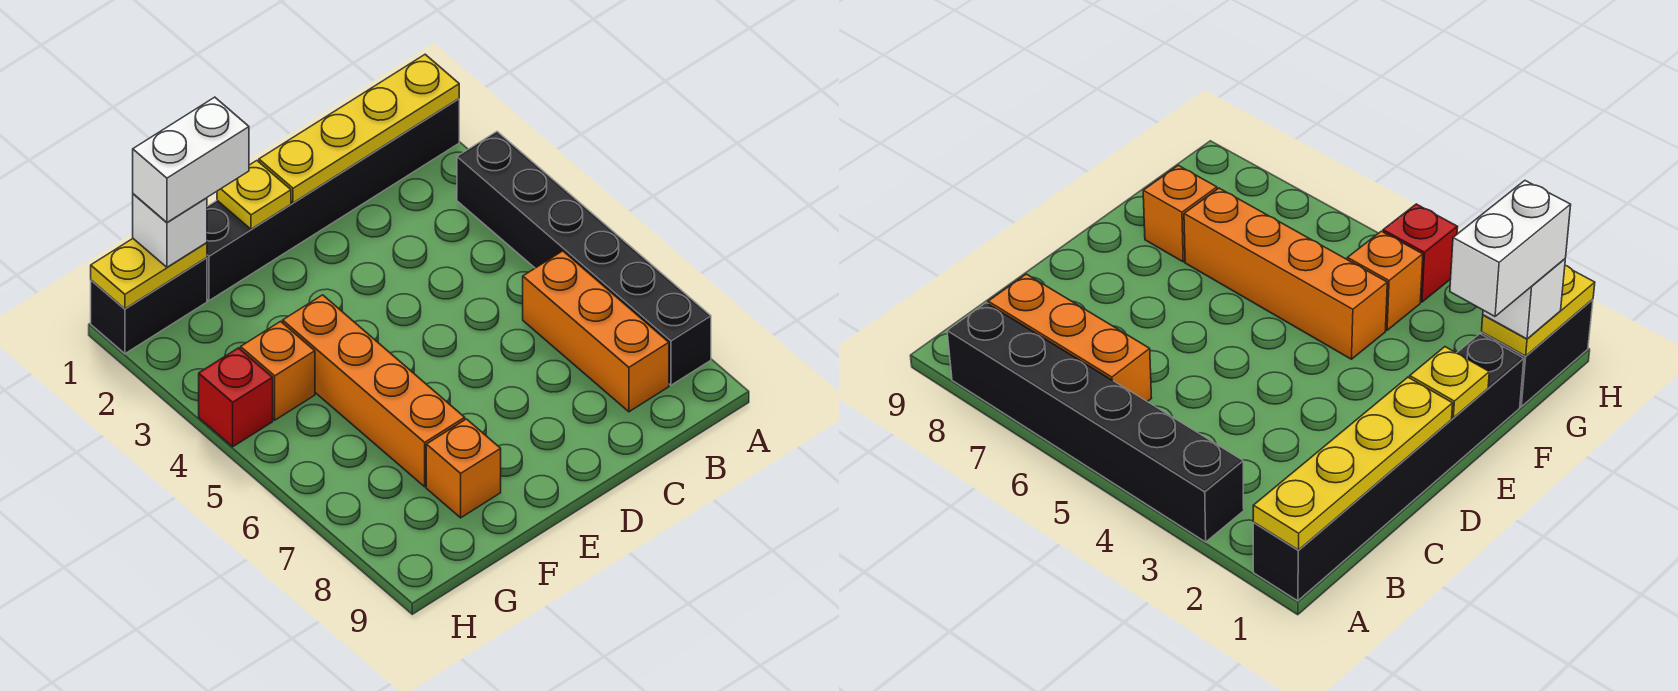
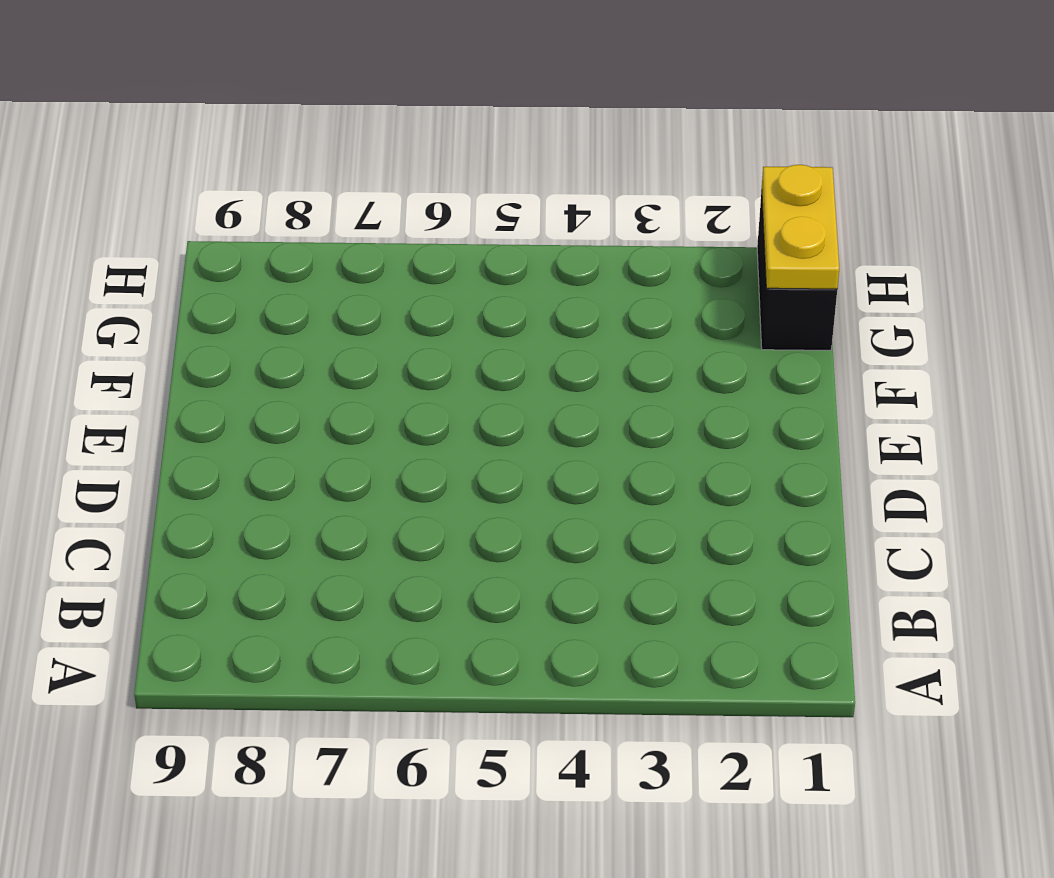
none -> black 1x6 brick [207,99,459,301]
none -> black 1x6 brick [457,132,711,385]
none -> orange 1x3 brick [523,251,669,412]

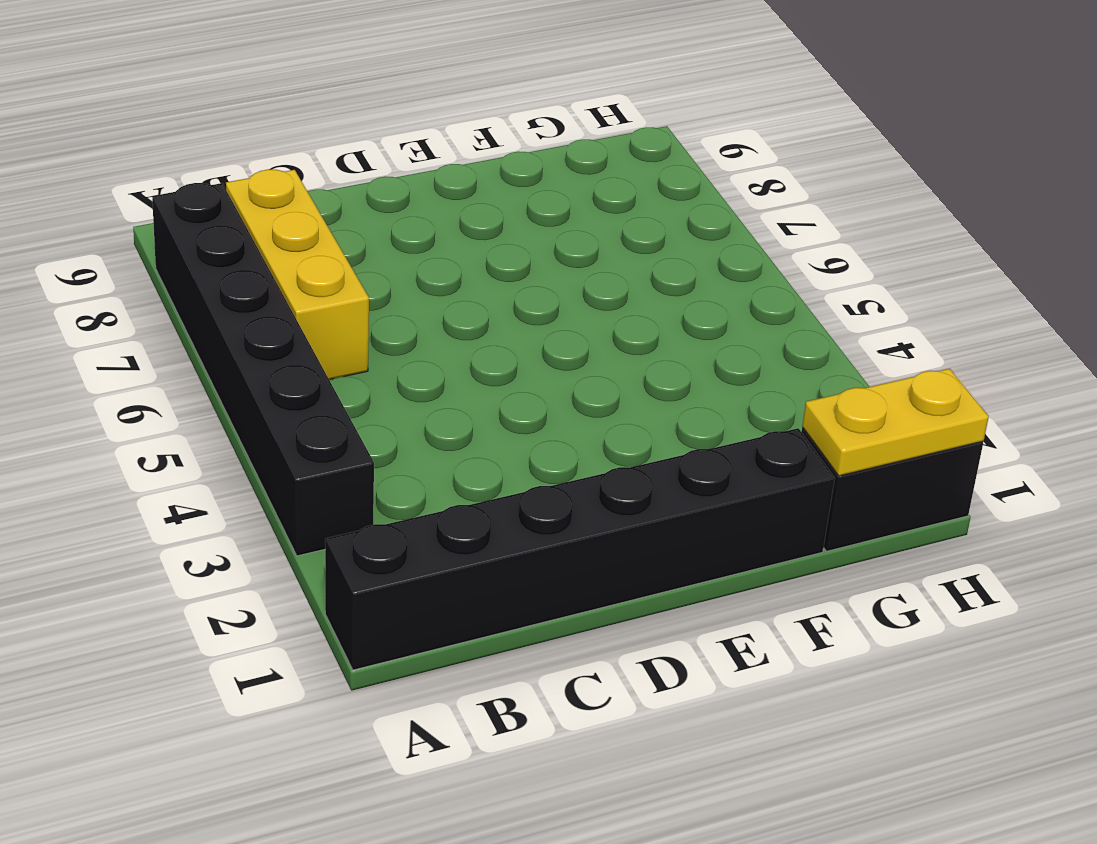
yellow 1x3 brick [226,169,369,380] -> orange 1x3 brick [523,251,669,412]
none -> orange 1x4 brick [283,295,465,487]
none -> orange 1x1 brick [426,419,501,518]
none -> orange 1x1 brick [241,321,315,420]

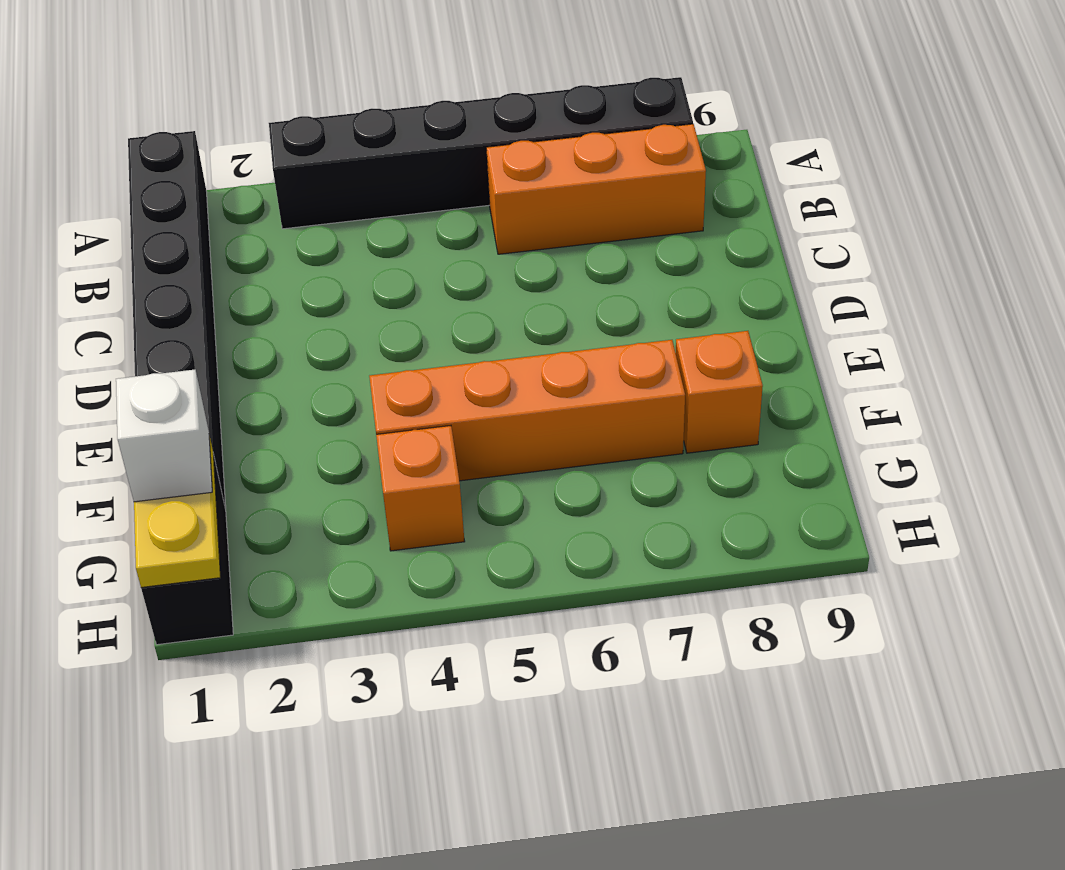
none -> red 1x1 brick [199,348,273,447]
none -> yellow 1x4 plate [259,54,459,203]
none -> yellow 1x1 plate [217,161,291,229]

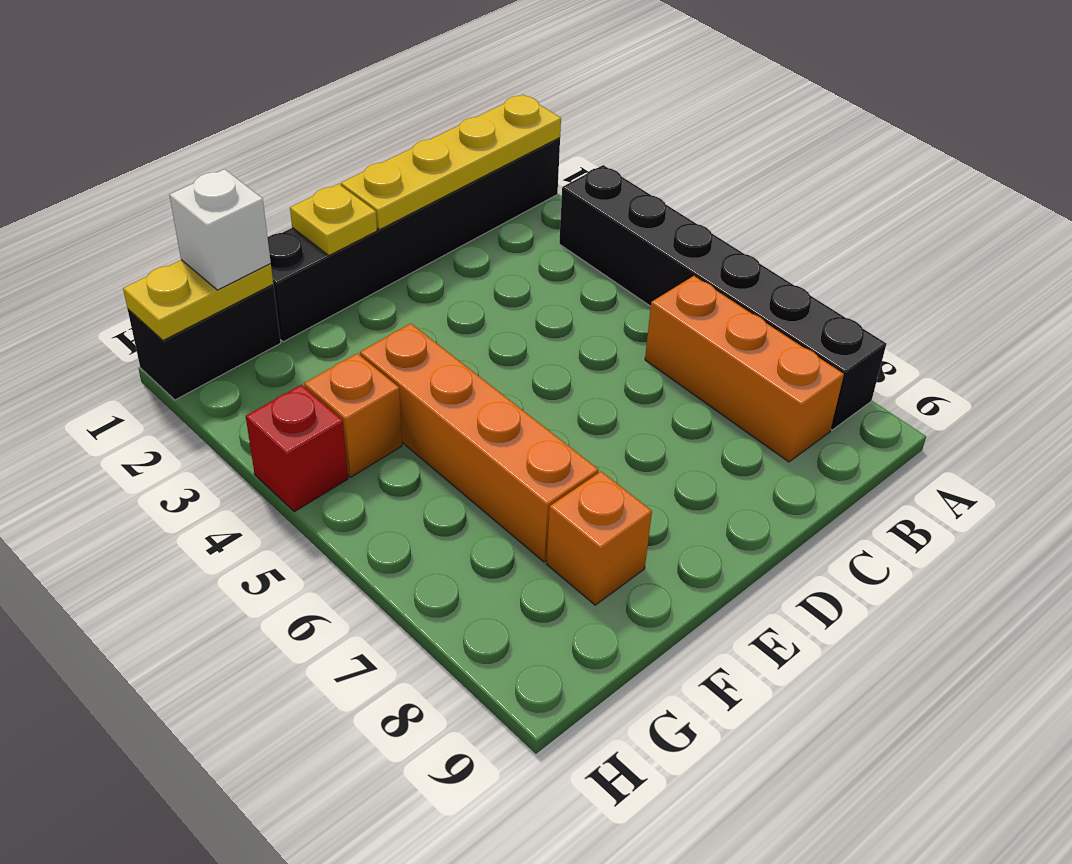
none -> white 1x2 brick [133,97,249,222]

